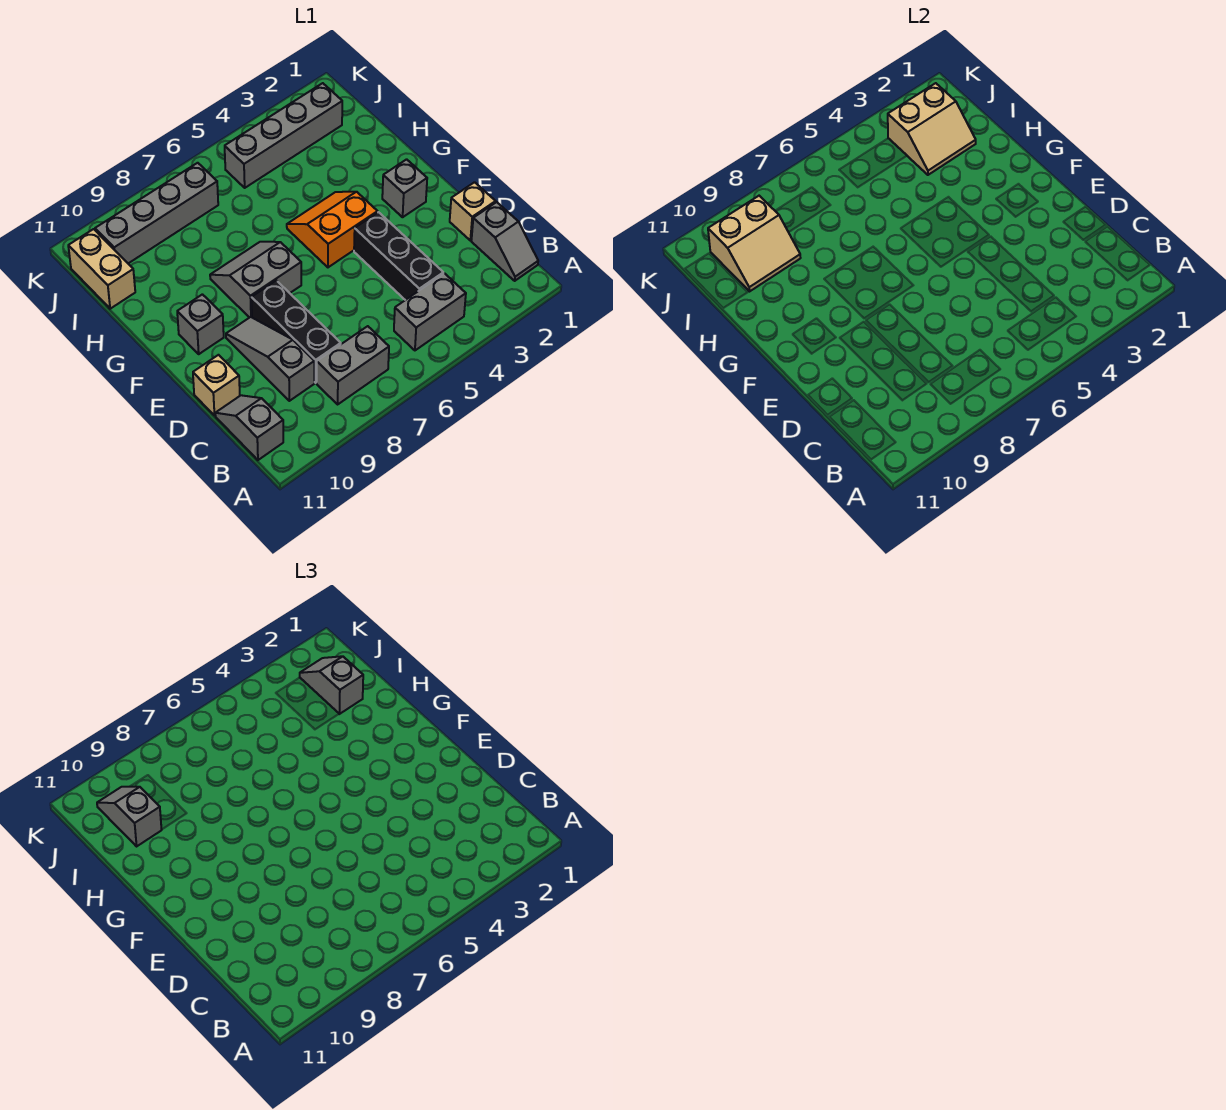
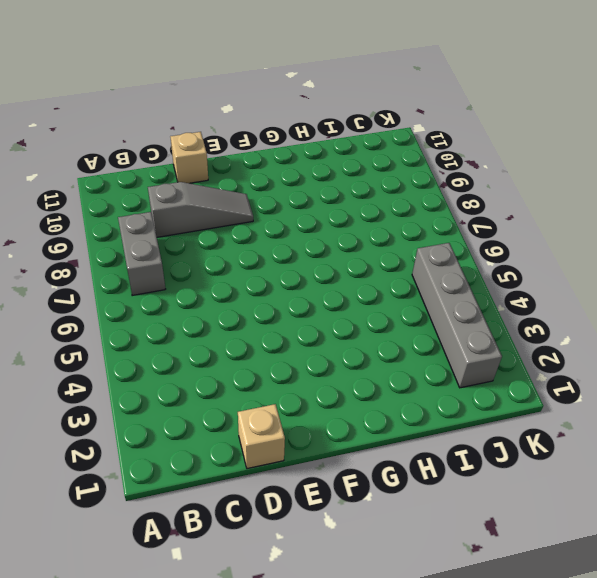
none -> grey 1x2 slope [471,202,538,281]
none -> grey 1x2 brick [394,273,466,350]
none -> grey 1x2 slope [215,395,283,460]

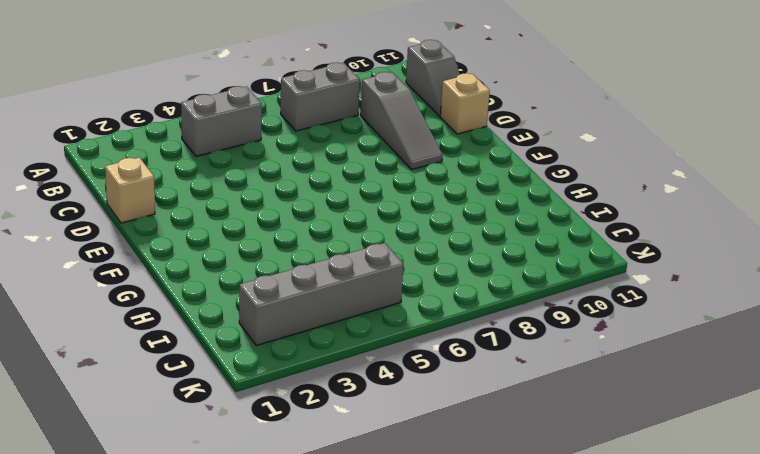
none -> grey 1x2 slope [471,202,538,281]
none -> black 1x3 brick [354,212,443,300]
none -> black 1x3 brick [251,280,341,383]

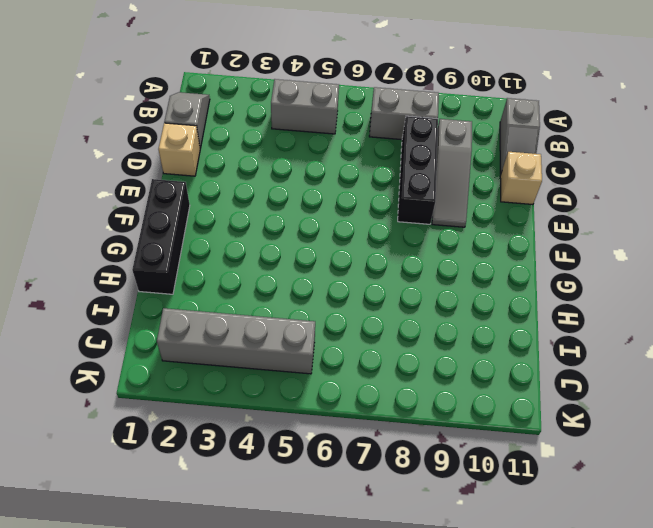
black 1x3 brick [132,179,190,294] -> black 1x3 brick moved to [354,212,443,300]
none -> grey 1x1 brick [382,159,427,217]
none -> orange 2x2 slope [287,192,378,267]
none -> grey 2x2 slope [210,242,301,318]

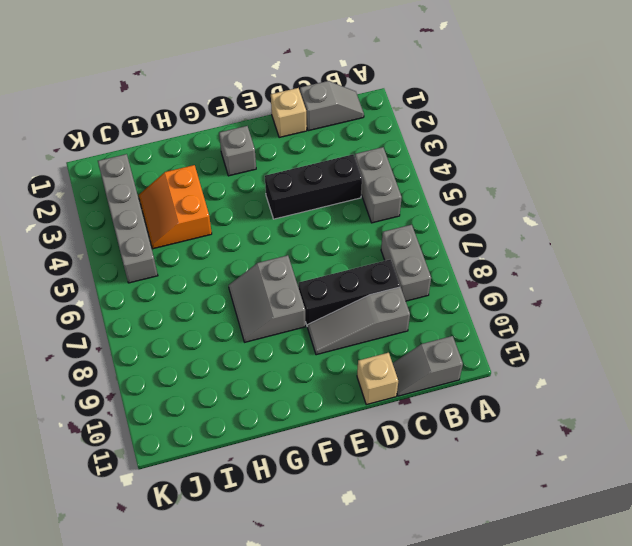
orange 2x2 slope [139,165,212,249] -> orange 2x2 slope moved to [287,192,378,267]
none -> grey 1x1 brick [177,294,224,354]
none -> tan 1x2 brick [68,229,135,309]
none -> grey 1x4 brick [95,163,218,263]

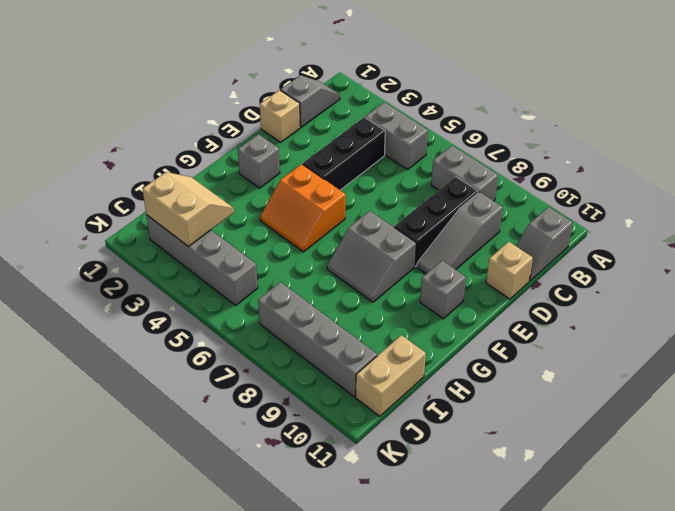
none -> tan 2x2 slope [708,196,800,291]
none -> grey 1x2 slope [300,656,363,714]
none -> grey 1x2 slope [97,787,162,846]

